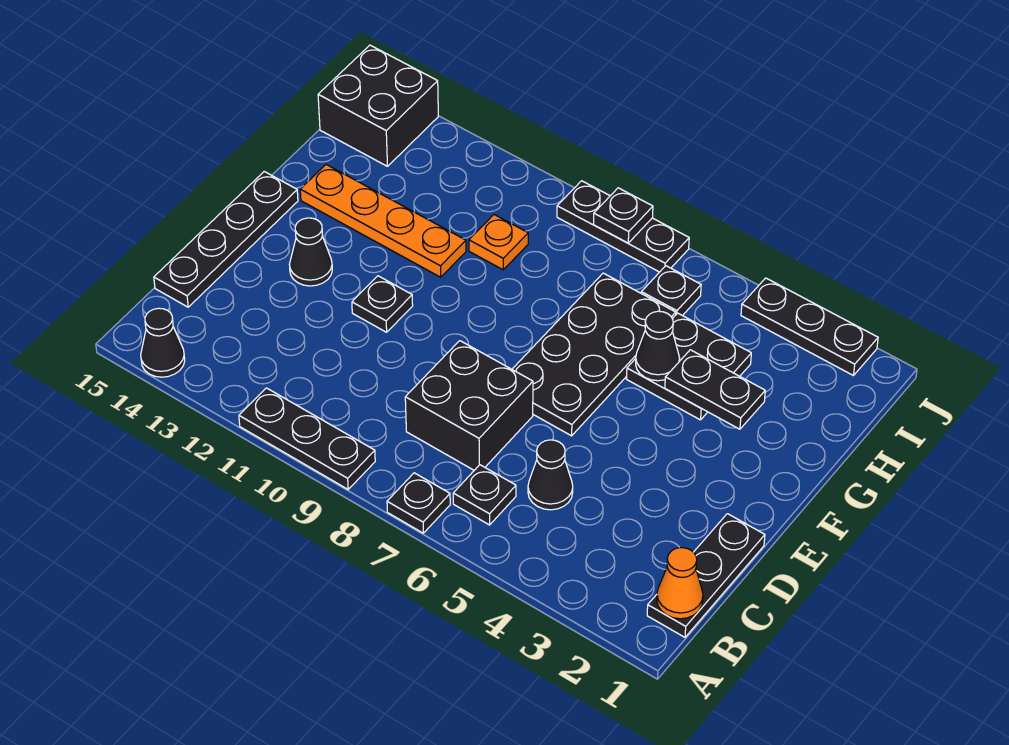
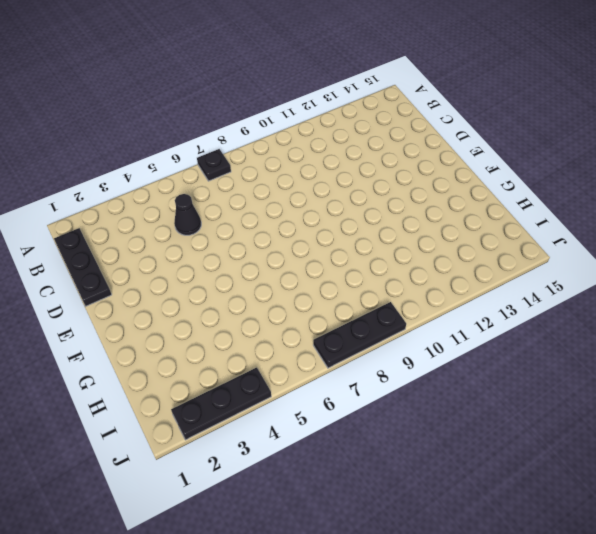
none -> black 1x3 plate [239,388,375,489]
none -> black 1x1 cone [141,308,185,377]
none -> black 1x1 plate [453,465,516,525]

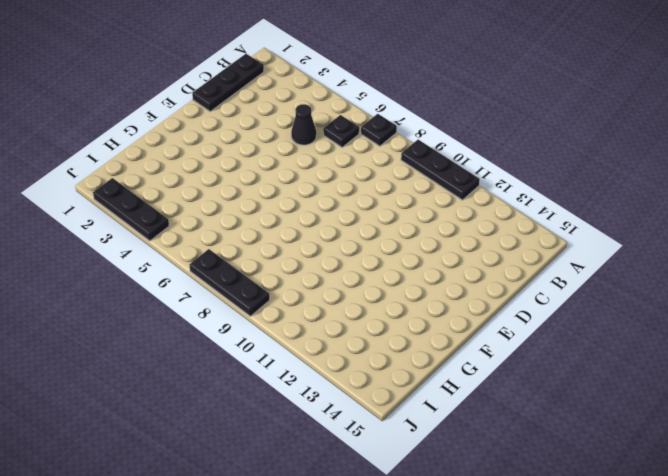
none -> black 1x1 cone [141,308,185,377]
none -> black 2x2 brick [405,341,533,470]
none -> black 1x4 plate [154,172,298,307]

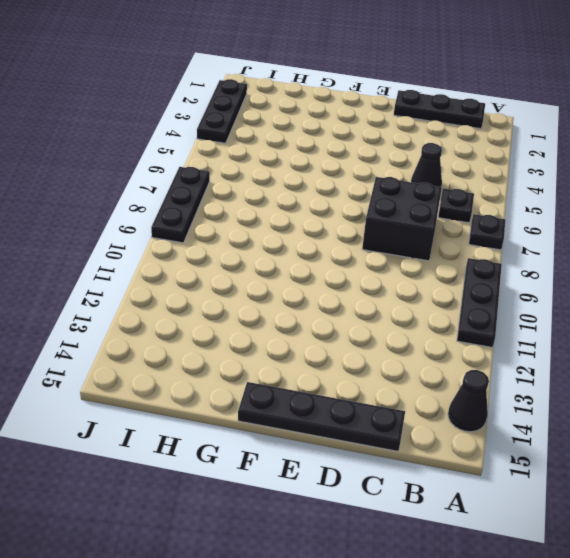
none -> black 2x4 plate [512,273,676,436]
none -> black 1x1 plate [352,276,413,332]
none -> black 1x1 cone [289,218,332,286]

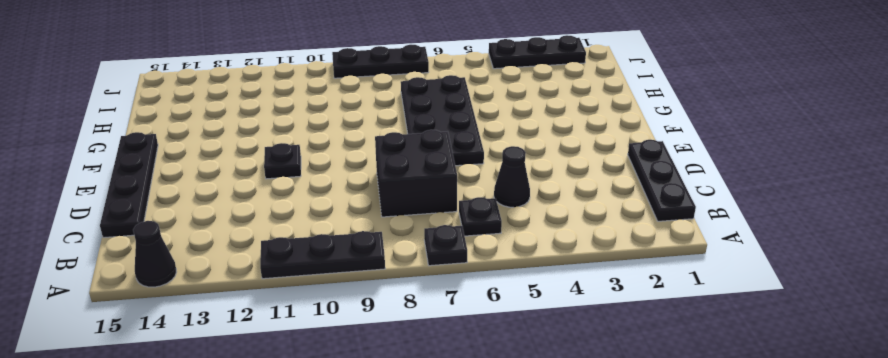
none -> black 1x1 cone [289,218,332,286]
none -> black 2x2 plate [627,313,751,420]
none -> orange 1x4 plate [300,165,466,277]

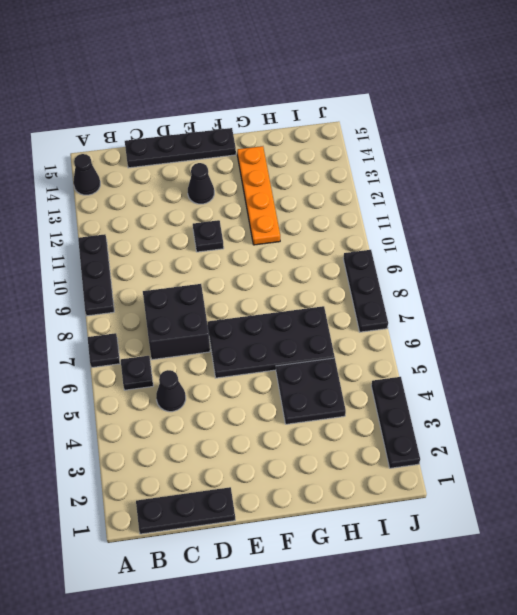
none -> orange 1x1 plate [469,215,528,270]
none -> black 1x1 plate [641,266,701,316]
none -> black 2x2 brick [318,45,438,166]

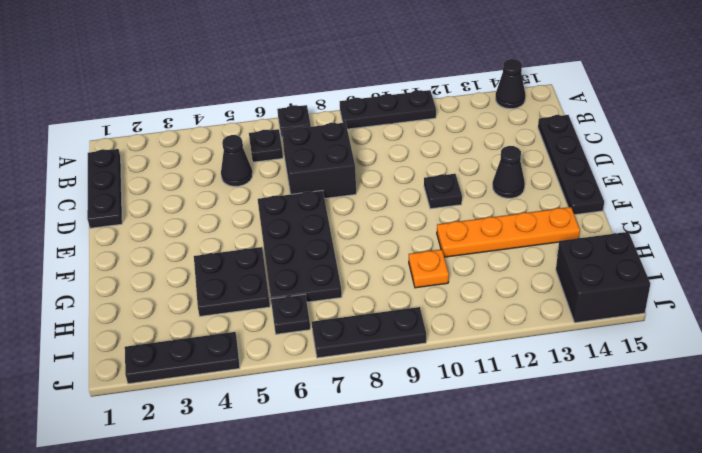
none -> orange 1x1 cone [657,548,703,619]
none -> black 1x2 plate [665,350,765,429]
none -> black 1x1 cone [636,311,680,381]

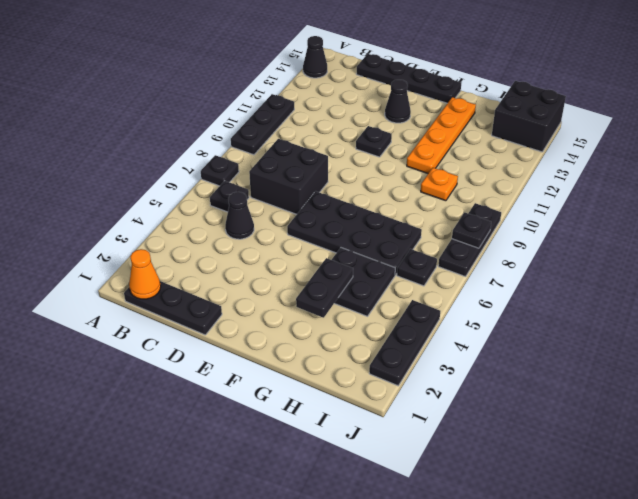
none -> black 1x1 cone [636,311,680,381]

